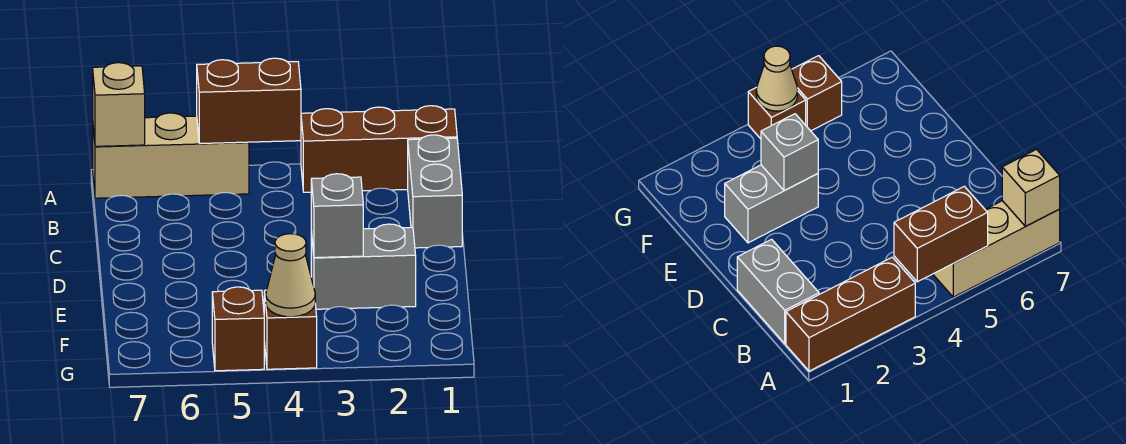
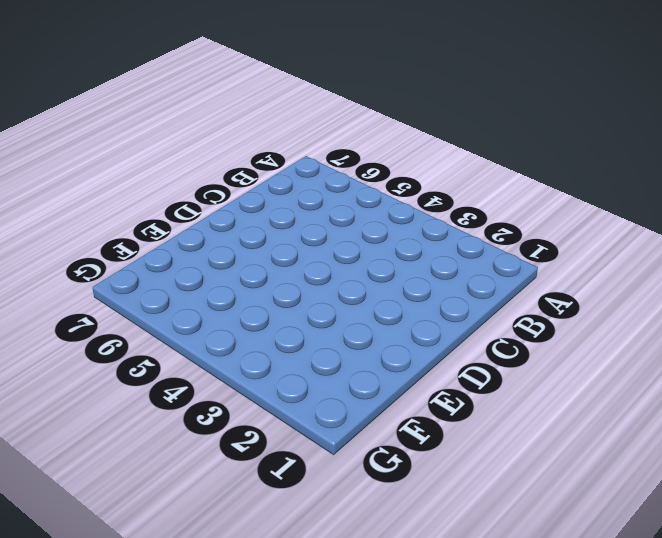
none -> brown 1x3 brick [301,106,457,192]
none -> tan 1x3 brick [93,113,249,198]

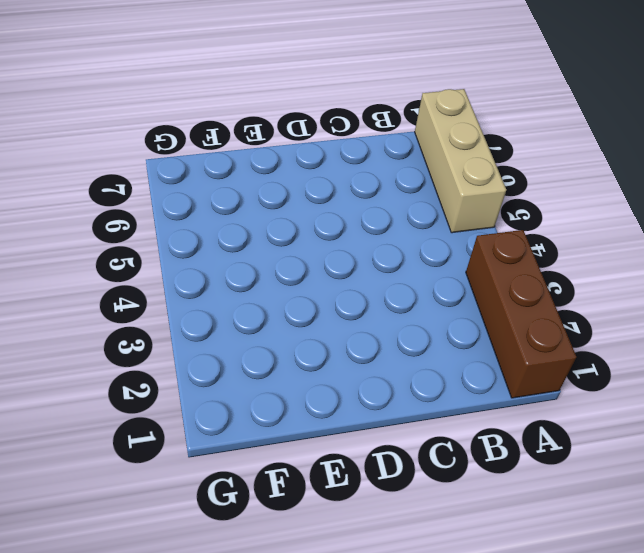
none -> grey 1x2 brick [408,135,462,248]
none -> grey 1x2 brick [311,224,416,309]

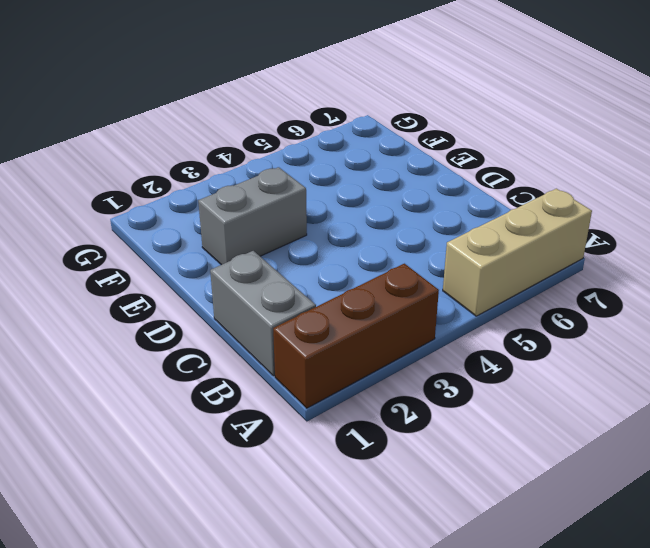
none -> brown 1x1 brick [264,290,317,369]
none -> brown 1x1 brick [212,287,264,371]

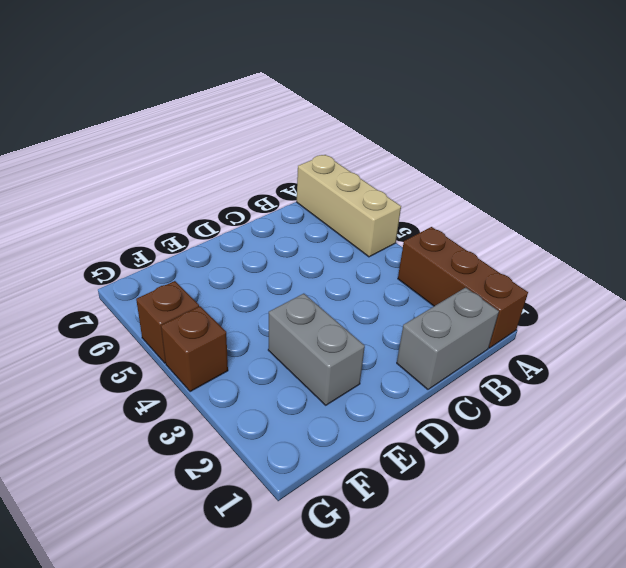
none -> brown 1x2 brick [197,58,301,143]
none -> tan 1x1 brick [93,63,145,146]

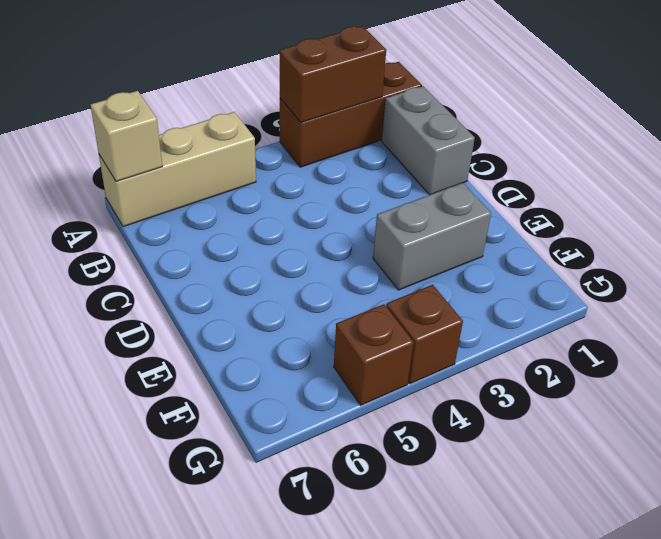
brown 1x2 brick [280,26,386,123] -> brown 1x2 brick moved to [197,58,301,143]
none -> grey 1x1 brick [311,174,363,258]
none -> tan 1x1 cone [266,234,315,317]

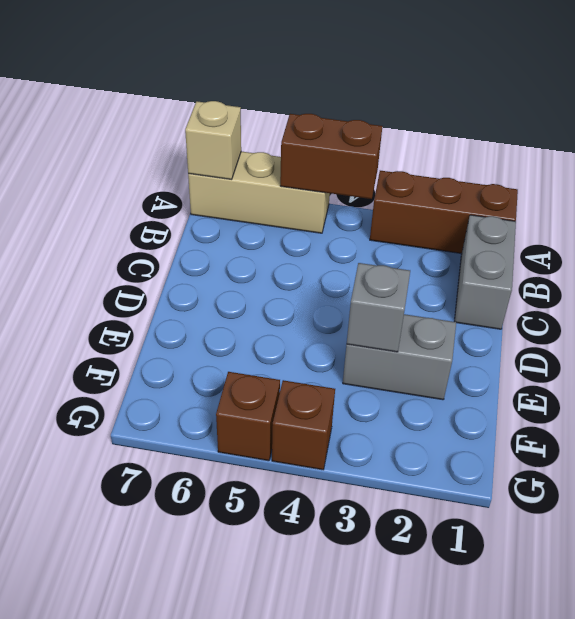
none -> tan 1x1 cone [266,234,315,317]

